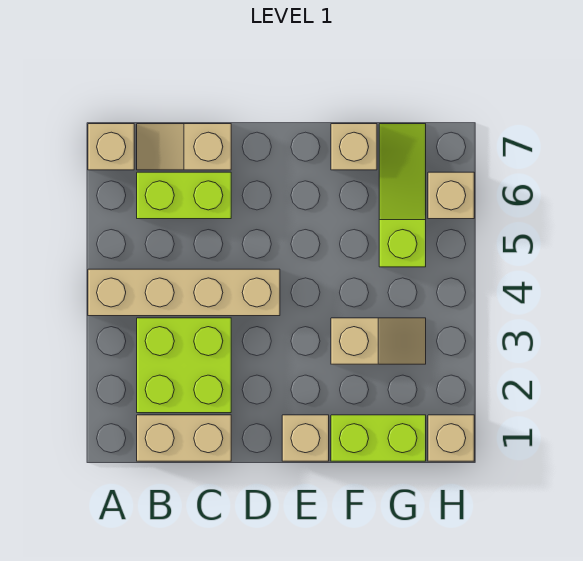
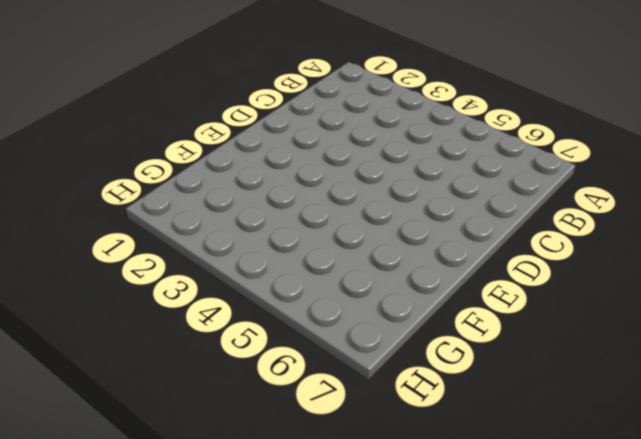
none -> tan 1x4 brick [88,269,280,316]
none -> tan 1x1 brick [88,124,134,170]
none -> tan 1x2 brick [137,415,231,461]

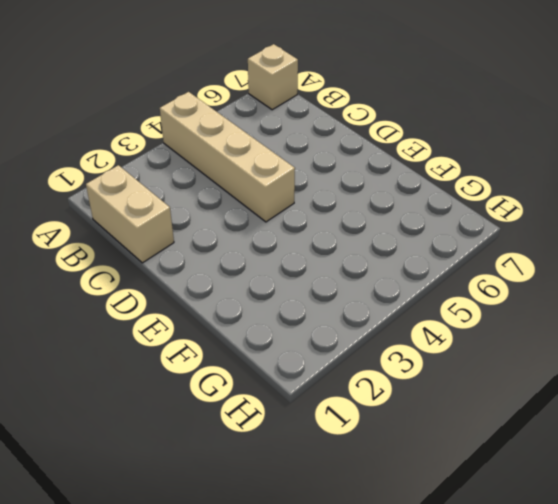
none -> lime 2x2 brick [137,318,231,413]
none -> lime 1x2 brick [137,172,231,219]
none -> tan 1x2 slope [137,124,231,170]

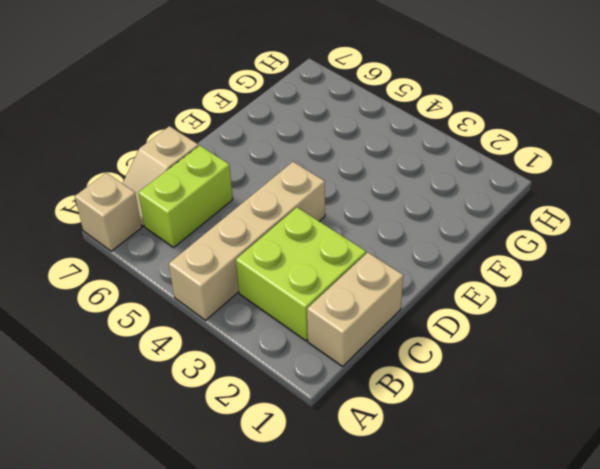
none -> tan 1x1 brick [282,415,329,461]
none -> lime 1x2 brick [331,415,426,461]
none -> tan 1x2 slope [331,318,426,364]

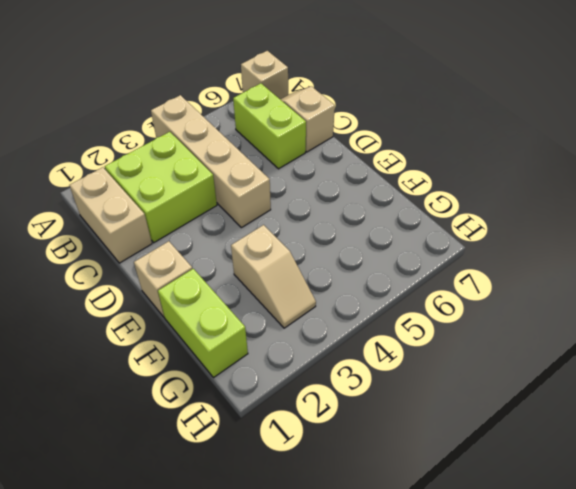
none -> tan 1x1 brick [331,124,377,170]
none -> lime 1x3 slope [379,124,426,267]
none -> tan 1x1 brick [428,415,474,461]

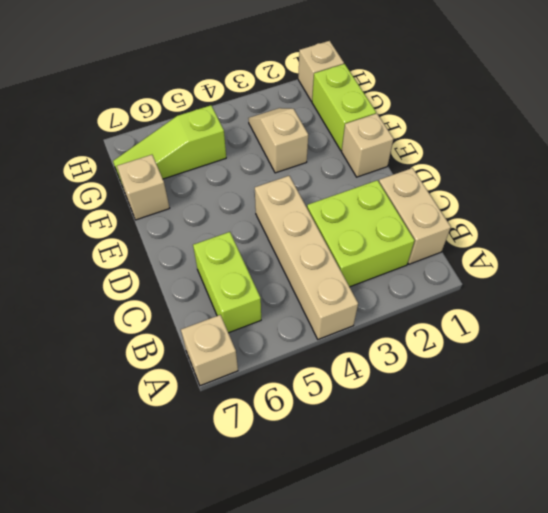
none -> tan 1x2 slope [137,124,231,170]
none -> tan 1x1 brick [428,172,474,219]

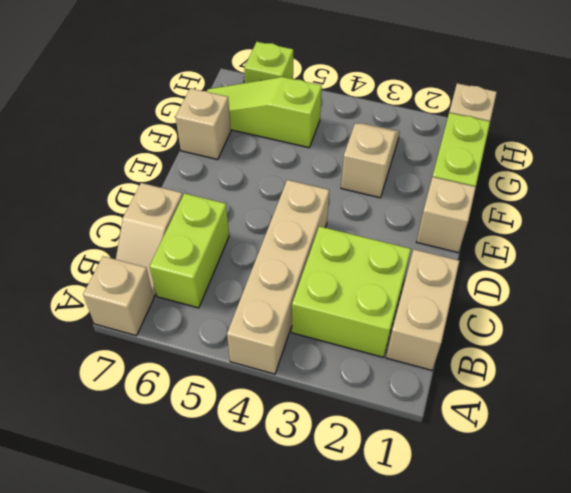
lime 1x1 brick [244,42,293,83] -> tan 1x1 brick [428,172,474,219]

